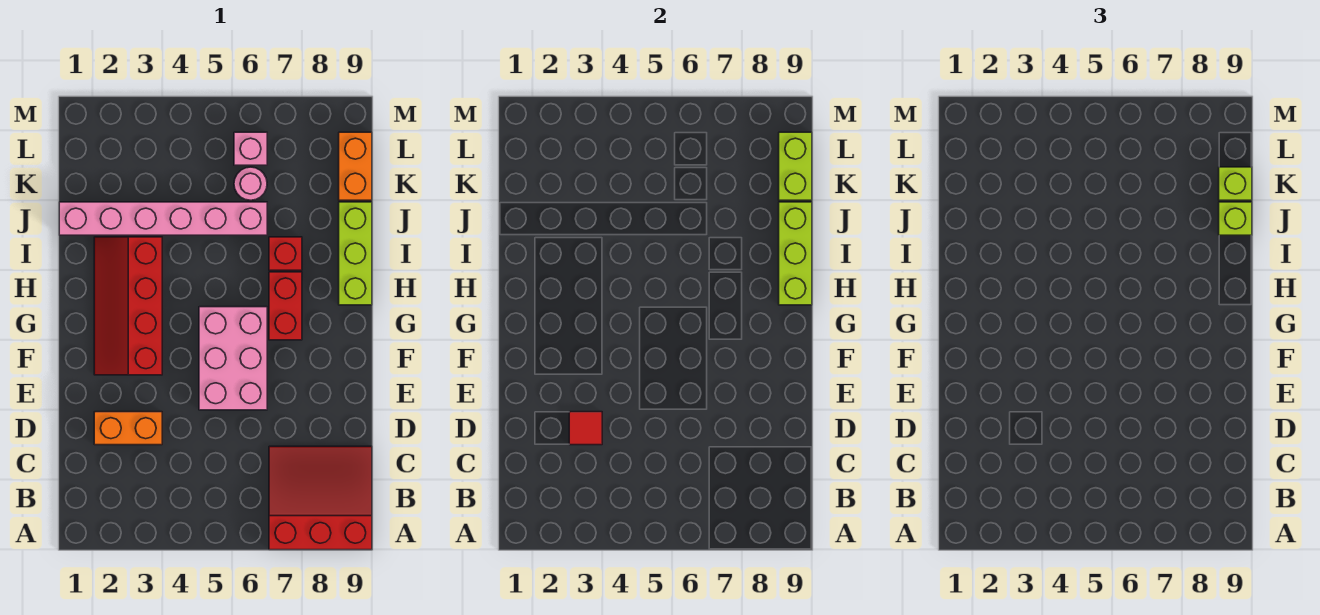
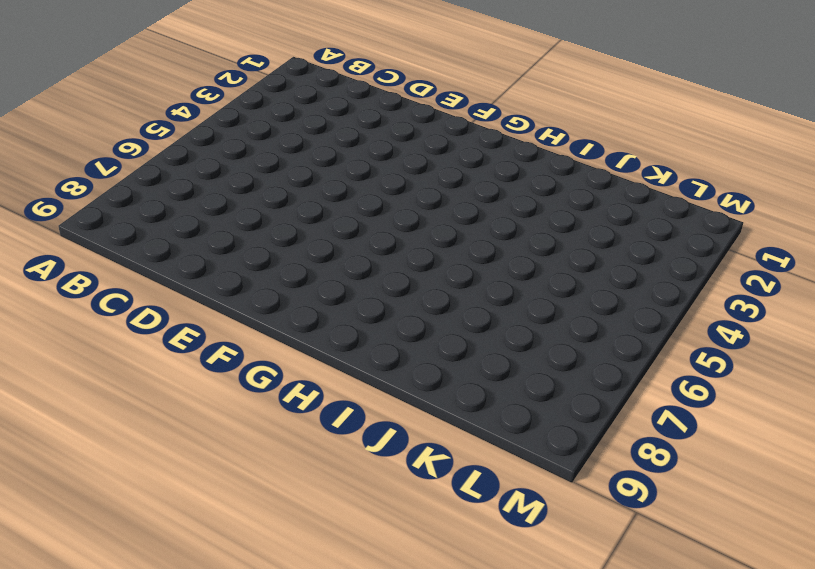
none -> red 3x3 slope [269,446,372,550]
none -> orange 1x2 brick [94,412,162,445]
none -> pink 2x3 brick [199,307,267,410]

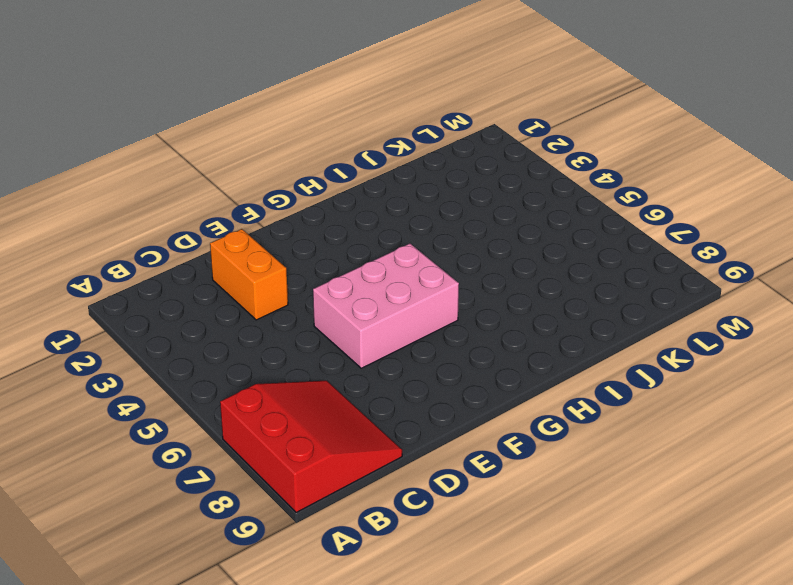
none -> red 2x4 slope [94,237,162,375]
none -> red 1x2 brick [269,272,302,340]
none -> lime 1x3 brick [339,202,372,305]

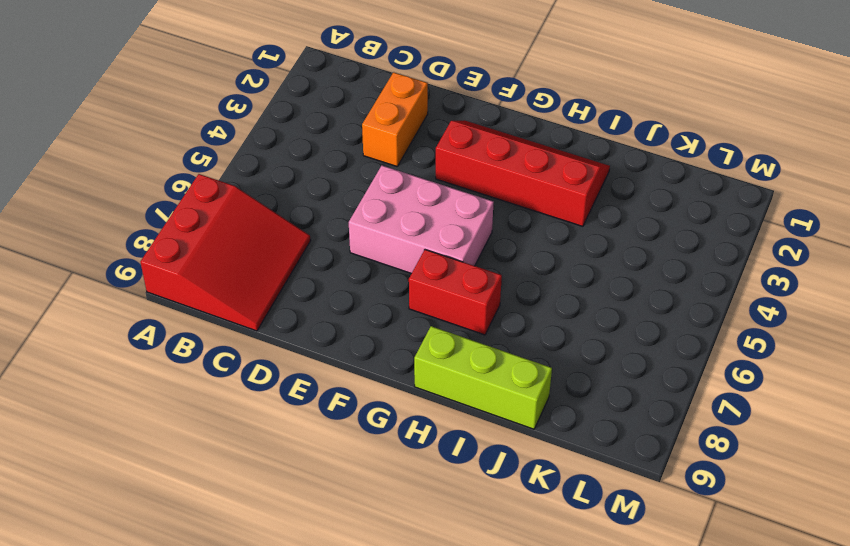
none -> red 1x1 brick [269,237,302,270]
none -> pink 1x6 brick [59,202,267,235]
none -> pink 1x1 round brick [234,167,267,200]

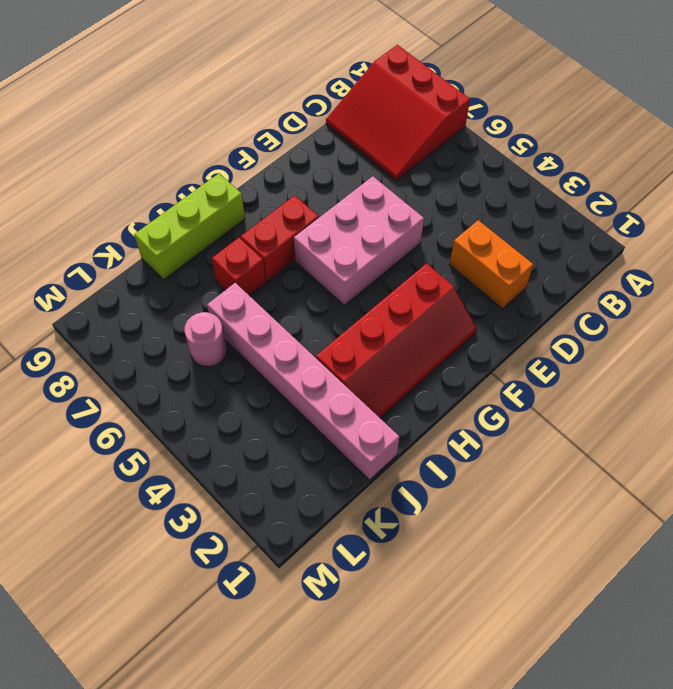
none -> orange 1x2 brick [339,132,372,200]
none -> pink 1x1 brick [234,132,267,165]
none -> red 1x1 tile [569,412,602,445]

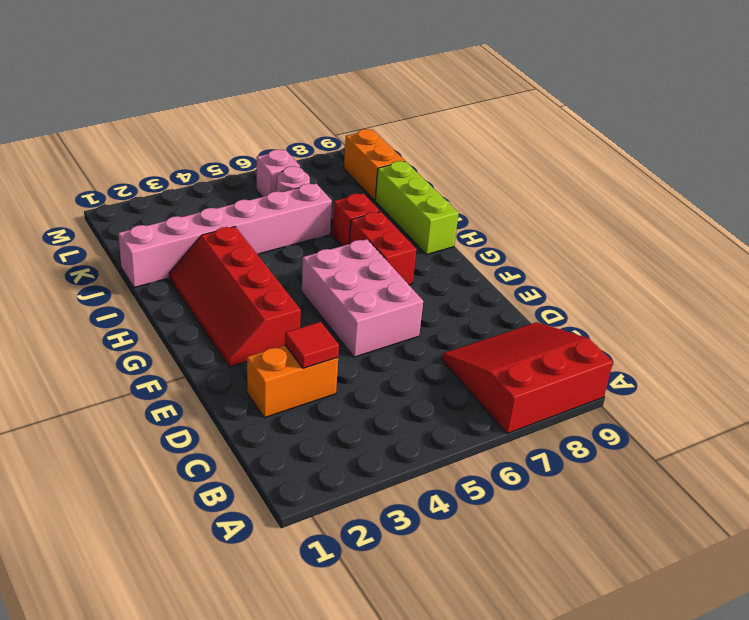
none -> lime 1x3 brick [779,202,812,305]
none -> lime 1x2 brick [779,132,812,200]
none -> lime 1x1 brick [1219,202,1252,235]

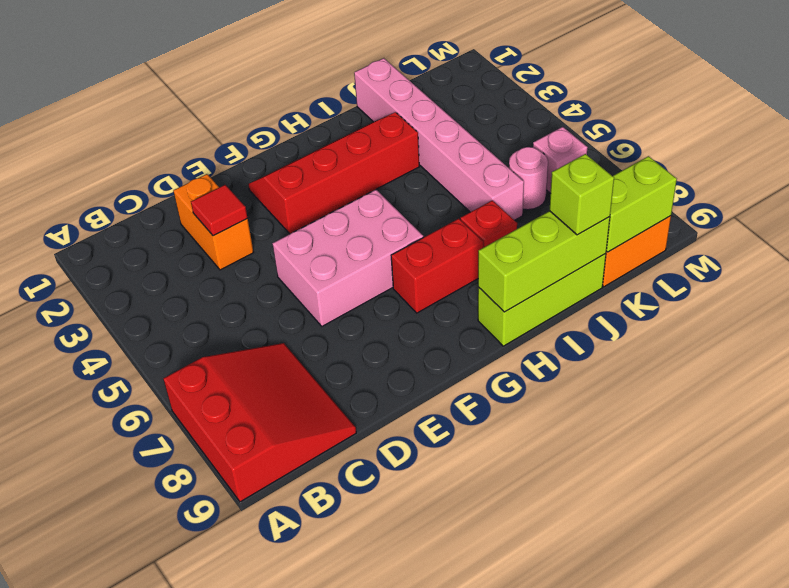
none -> lime 1x1 brick [1219,167,1252,200]

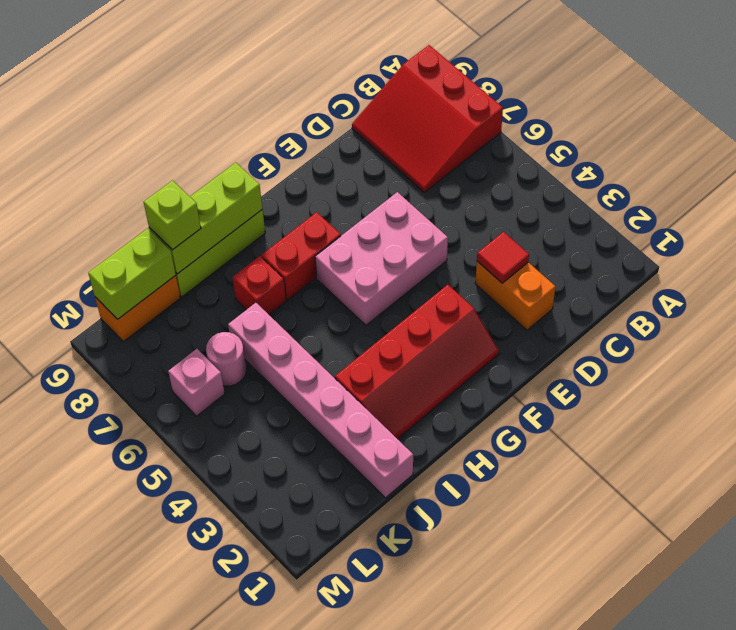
none -> lime 1x1 brick [1219,167,1252,200]

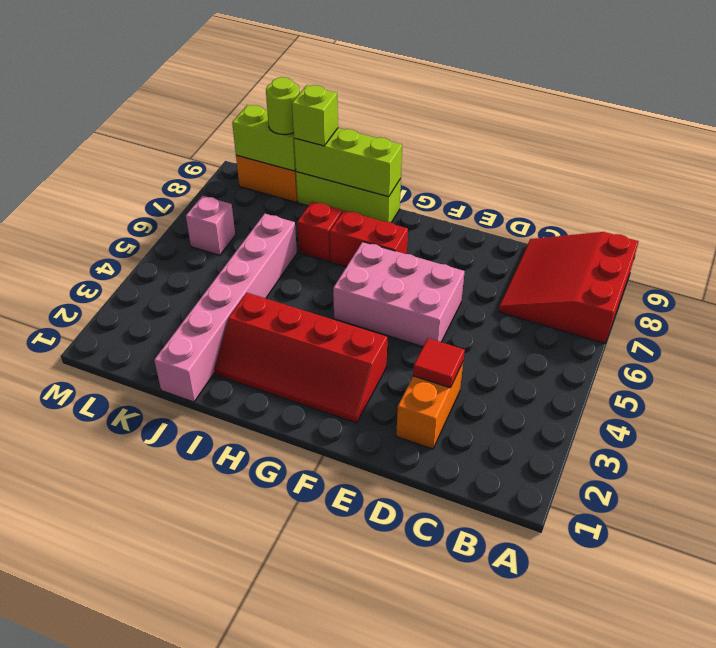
lime 1x1 round brick [266,77,300,134] -> lime 1x1 brick [1219,167,1252,200]
none -> pink 1x1 round brick [234,167,267,200]

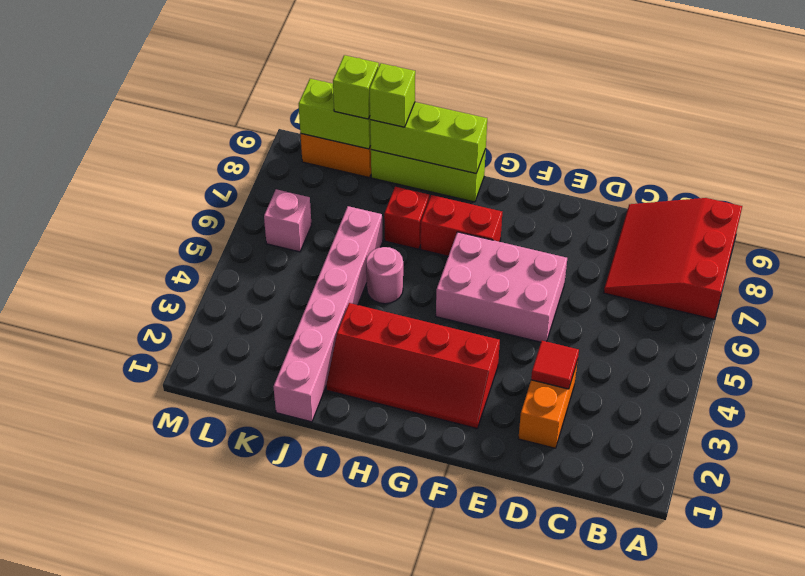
pink 1x1 round brick [366,247,403,304] -> pink 1x1 round brick moved to [234,167,267,200]

